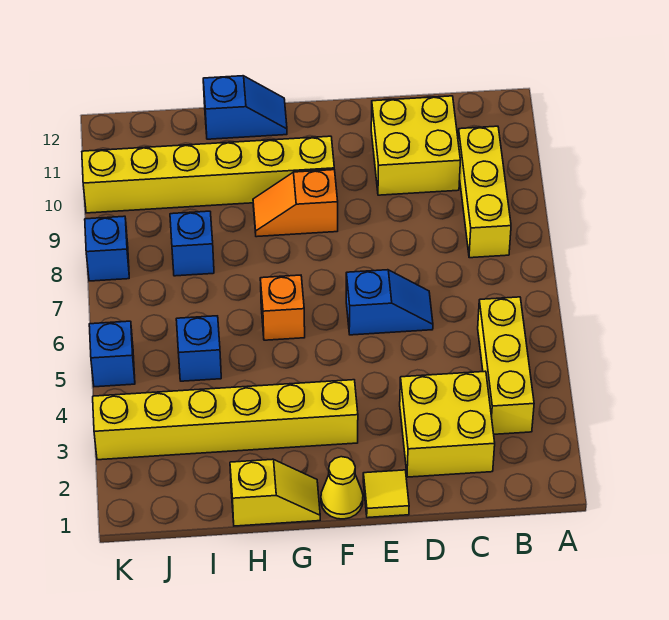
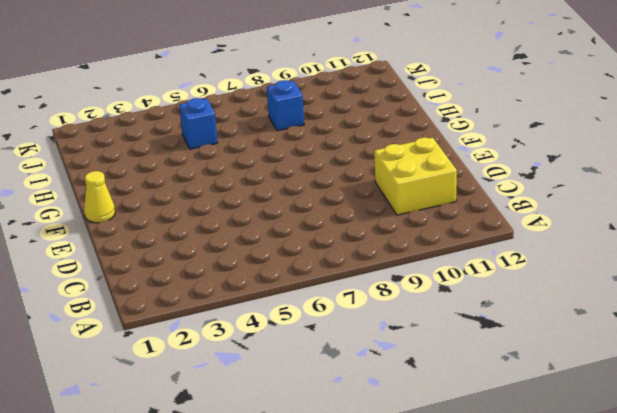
none -> yellow 1x3 brick [478,297,534,434]
none -> yellow 1x3 brick [458,126,511,258]
none -> yellow 2x2 brick [400,371,495,477]

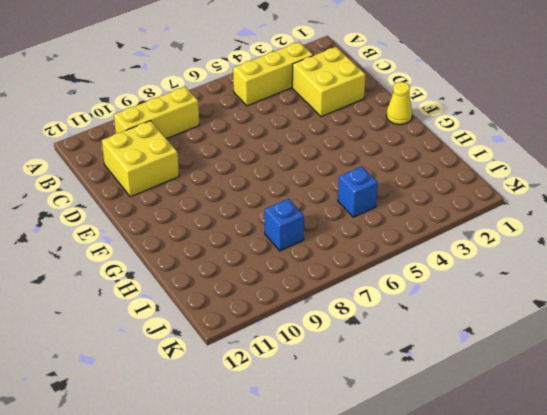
none -> blue 1x2 slope [346,270,433,335]
none -> yellow 1x1 tile [363,470,409,518]
none -> yellow 1x6 brick [93,380,358,460]

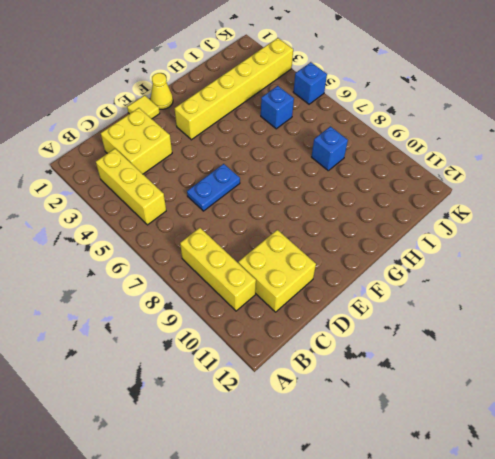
blue 1x2 plate [187,164,240,211] -> blue 1x2 slope [346,270,433,335]
none -> orange 1x2 slope [253,170,338,237]
none -> yellow 1x6 brick [82,136,334,213]
none -> yellow 1x2 slope [230,459,320,526]

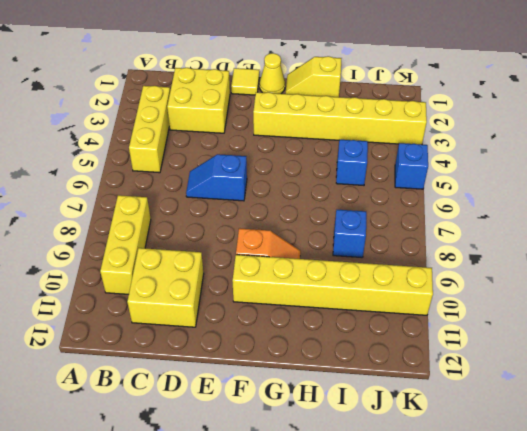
none -> orange 1x1 brick [260,275,305,340]
none -> blue 1x2 slope [203,76,287,139]
none -> blue 1x1 brick [85,216,129,281]

